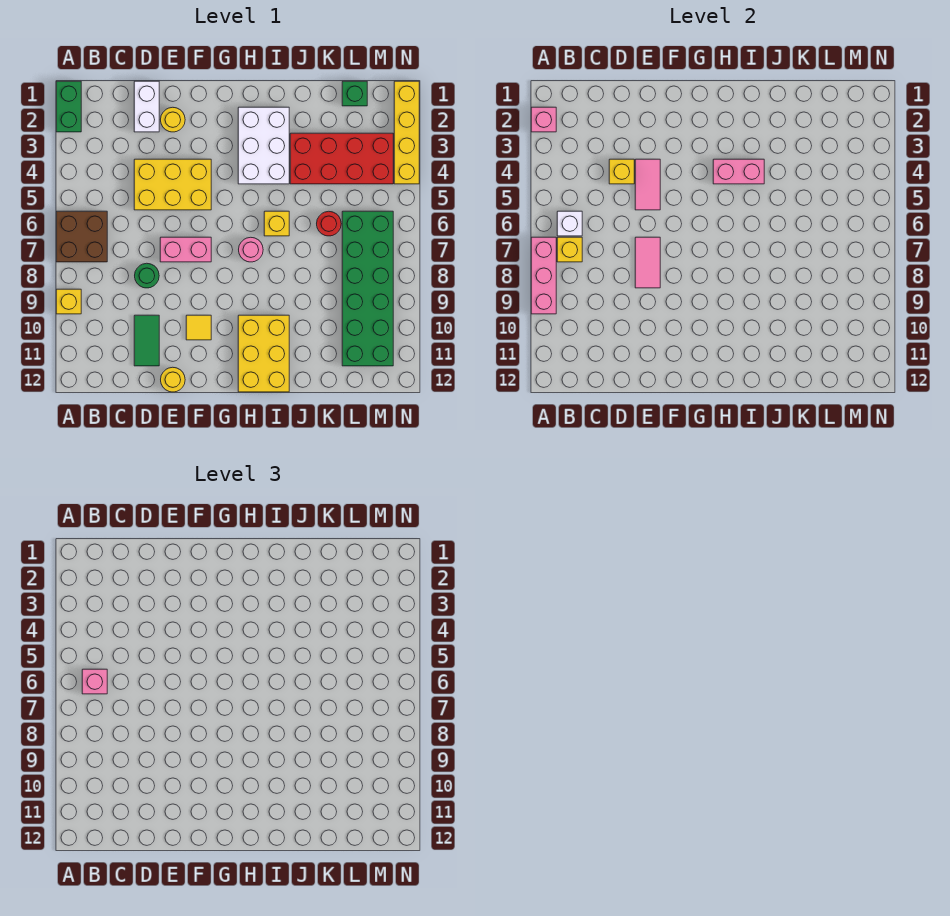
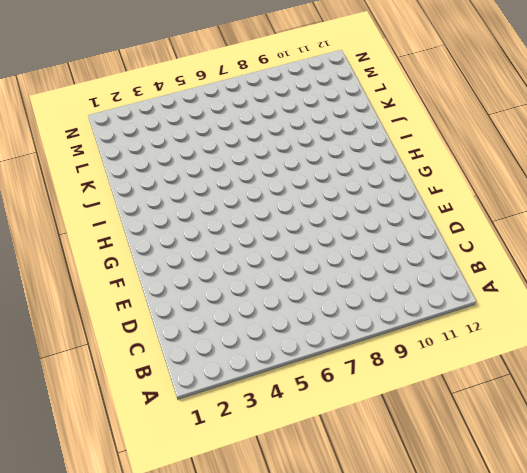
none -> green 1x2 brick [56,81,81,132]
none -> brown 2x2 brick [56,211,107,262]
none -> yellow 1x1 brick [56,289,81,314]

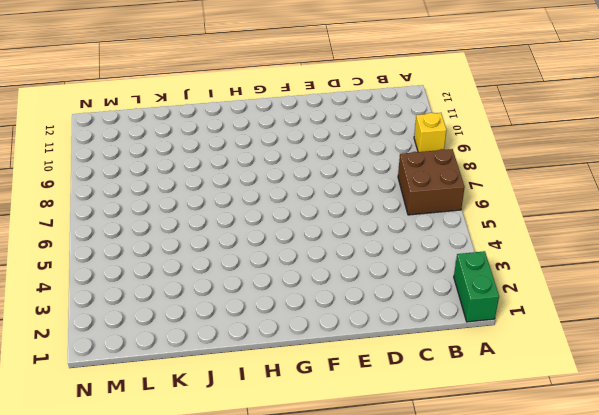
none -> white 1x2 brick [134,81,159,132]
none -> yellow 2x3 brick [134,159,211,210]
none -> green 1x1 round brick [135,263,159,288]

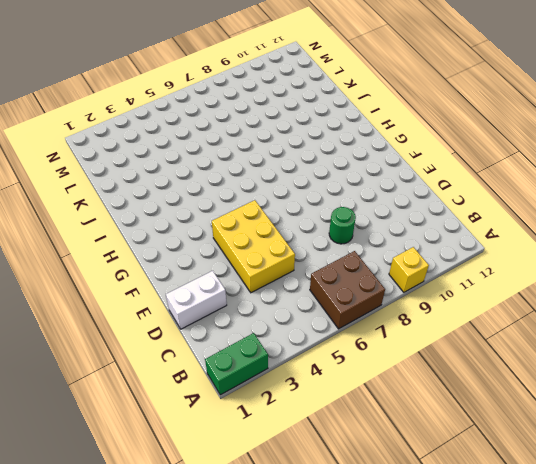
none -> green 1x2 tile [134,315,159,366]
none -> yellow 1x1 round brick [161,107,185,132]
none -> pink 1x2 brick [160,237,211,262]

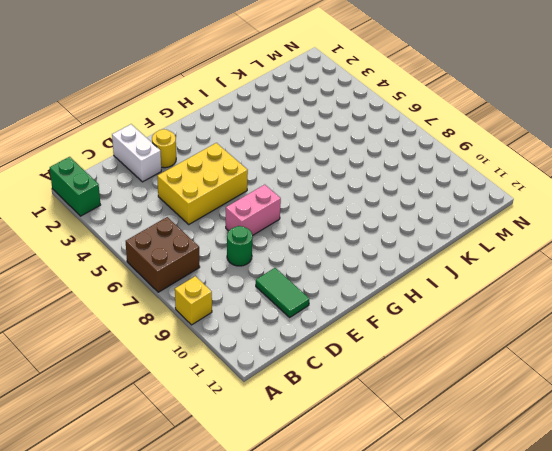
none -> yellow 1x1 round brick [161,367,185,392]
none -> yellow 1x1 tile [186,315,211,340]
none -> white 2x3 brick [238,107,289,184]

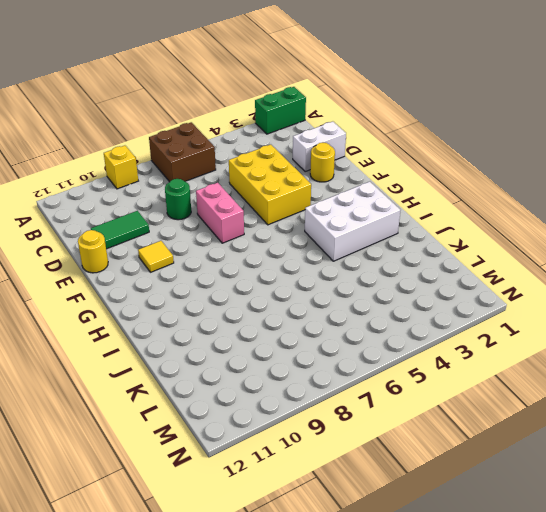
none -> pink 1x1 round brick [239,237,263,262]
none -> yellow 2x3 brick [238,315,289,392]
none -> yellow 1x1 brick [264,211,289,236]

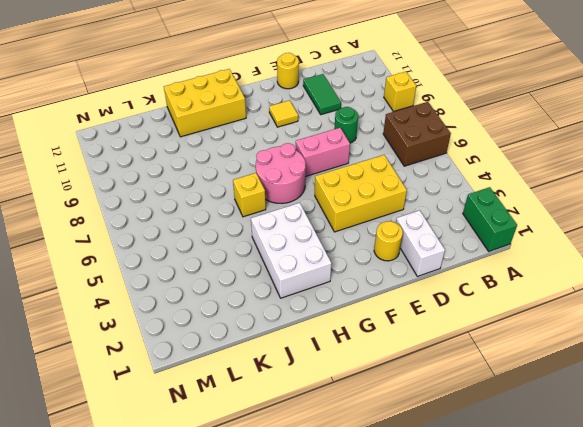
pink 2x2 round brick [256,143,306,204] -> pink 1x1 round brick [239,237,263,262]
yellow 2x3 brick [164,69,246,137] -> yellow 2x3 brick turned to [238,315,289,392]
none -> red 2x4 brick [290,133,393,184]
none -> red 1x1 round brick [317,211,341,236]
none -> green 1x1 brick [342,81,367,106]

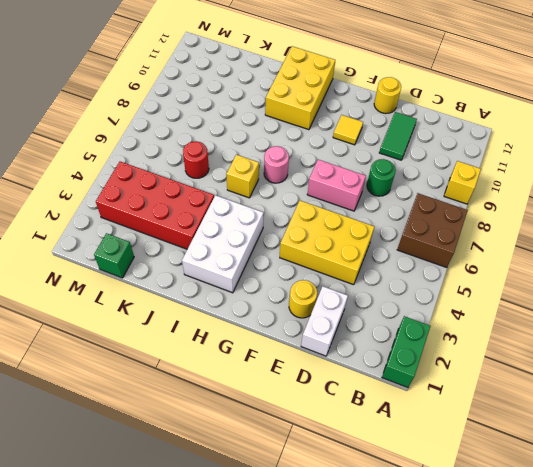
none -> green 2x6 brick [342,211,393,366]
none -> yellow 1x4 brick [394,81,419,184]
none -> pink 1x1 brick [531,107,556,132]

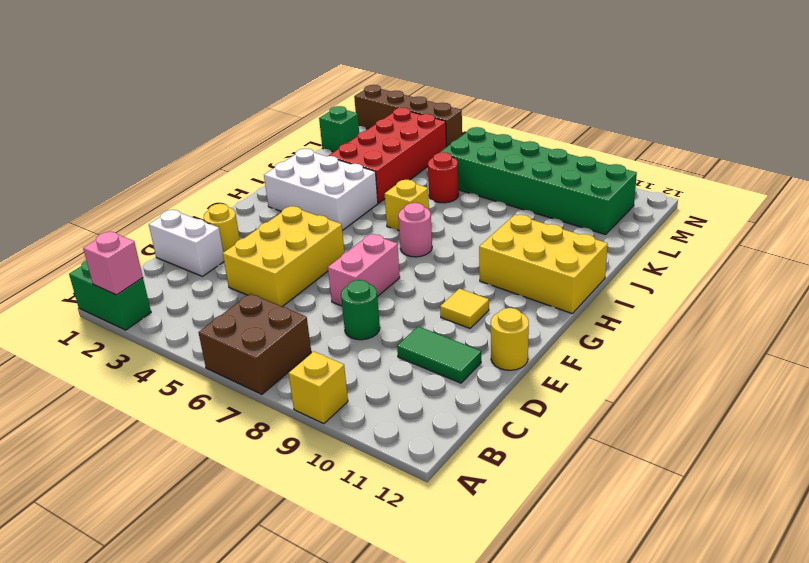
brown 1x4 brick [354,85,462,146] -> yellow 1x4 brick [394,81,419,184]
none -> pink 1x3 brick [531,237,556,314]
none -> white 1x1 brick [557,211,582,236]
none -> yellow 1x1 brick [557,237,582,262]

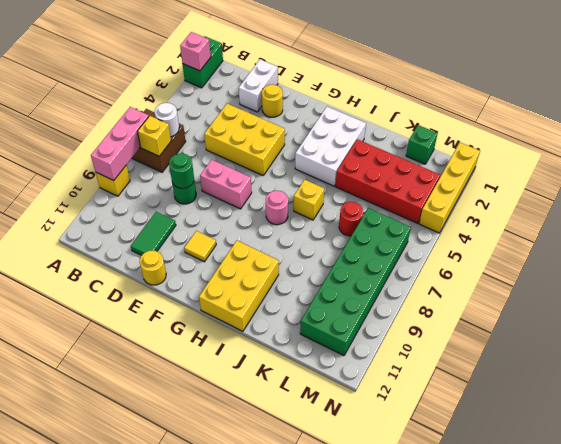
white 1x1 round brick [155,103,179,137] -> white 1x1 brick [557,211,582,236]
green 1x1 round brick [169,153,194,188] -> none
none -> yellow 1x1 brick [609,159,634,184]
none -> pink 1x2 tile [635,159,660,210]
none -> pink 1x2 tile [635,237,660,288]

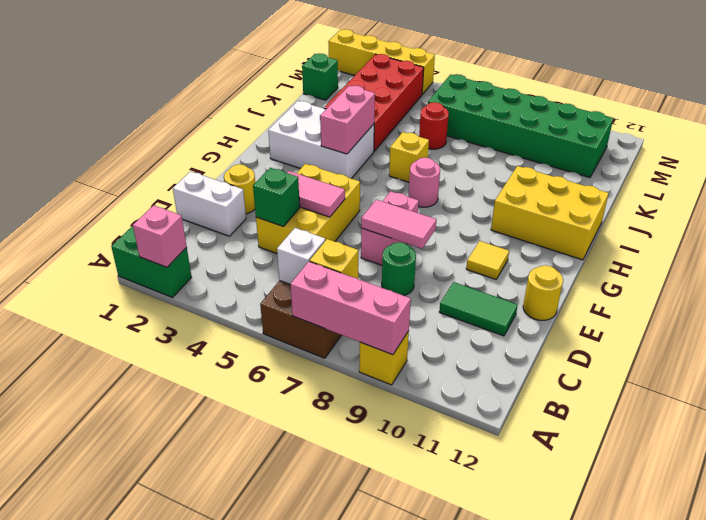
green 1x1 brick [253,168,300,227] -> yellow 1x1 brick [609,159,634,184]
none -> pink 1x1 brick [82,669,107,694]

